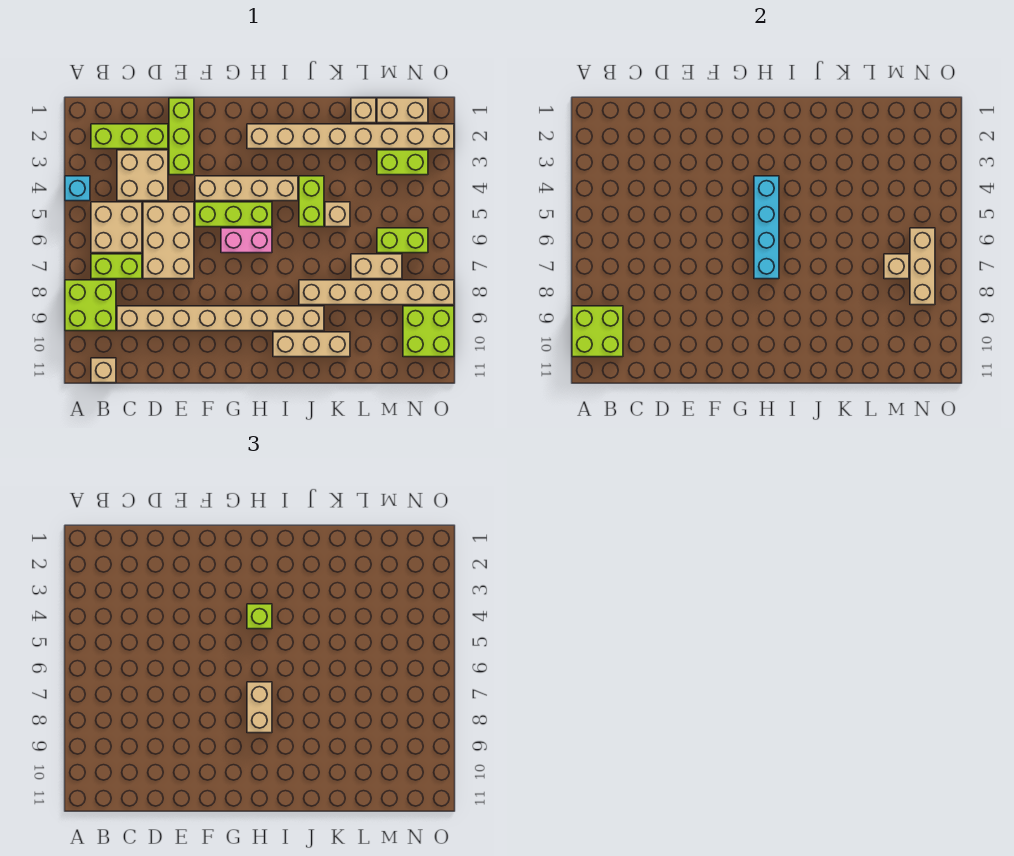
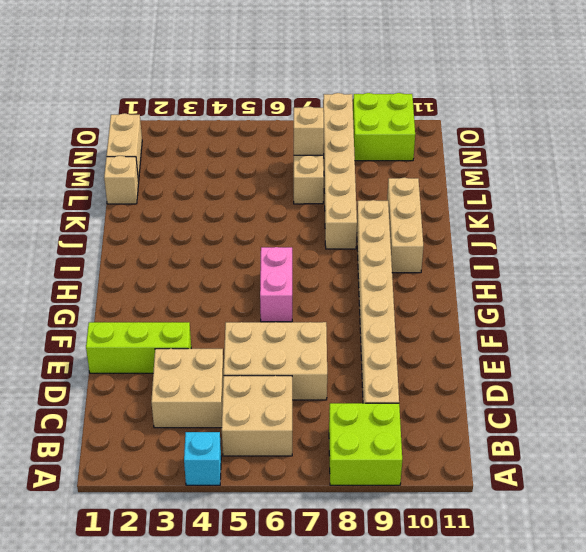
none -> lime 1x3 brick [91,124,168,149]
none -> lime 1x2 brick [91,254,142,279]
none -> tan 1x1 brick [91,358,116,383]
none -> tan 1x4 brick [195,176,298,201]

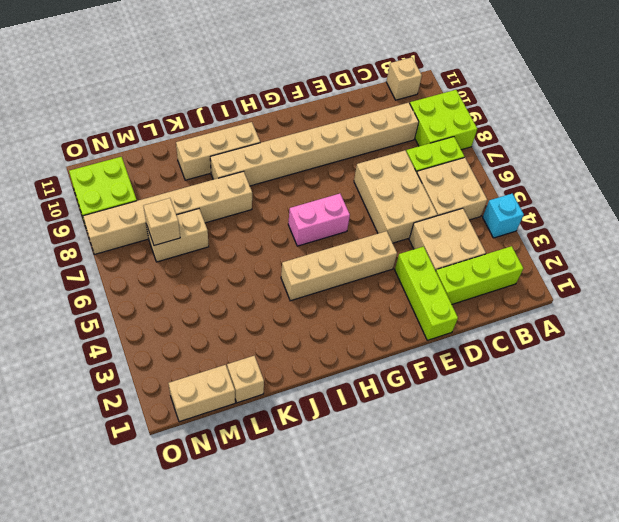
none -> lime 1x3 brick [195,202,272,227]
none -> tan 1x8 brick [247,124,454,149]
none -> lime 1x2 brick [299,176,324,227]
none -> tan 1x1 brick [325,202,350,227]

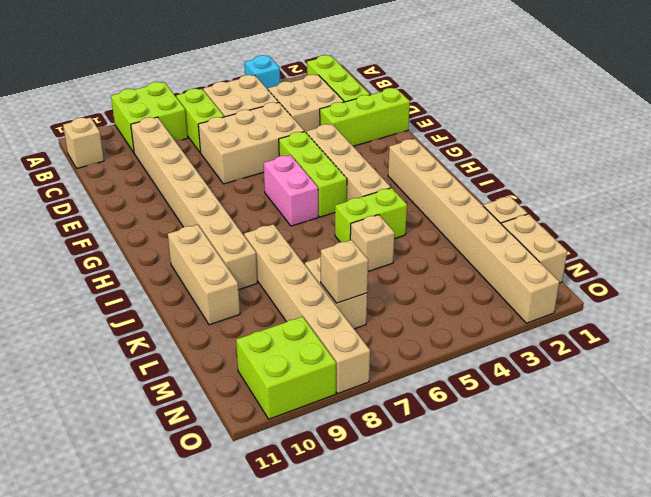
none -> lime 1x2 brick [377,150,428,175]
none -> lime 1x2 brick [377,228,428,253]
none -> lime 2x2 brick [572,306,623,357]
none -> cyan 1x4 brick [754,176,779,279]

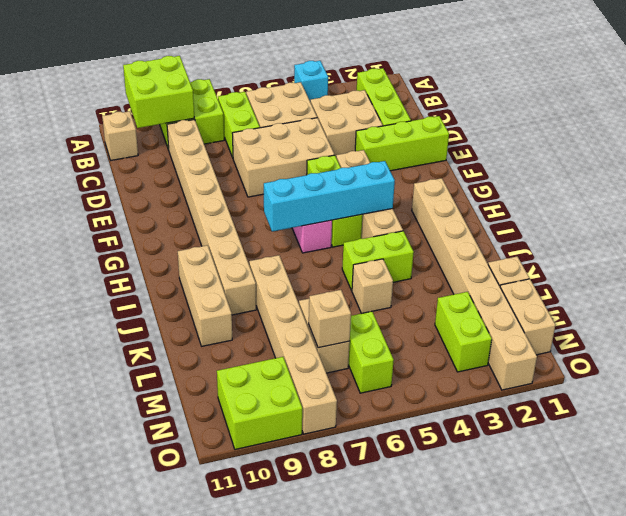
none -> tan 1x3 brick [910,228,935,305]
none -> lime 1x1 brick [247,604,272,629]
none -> tan 1x2 brick [247,682,272,733]

